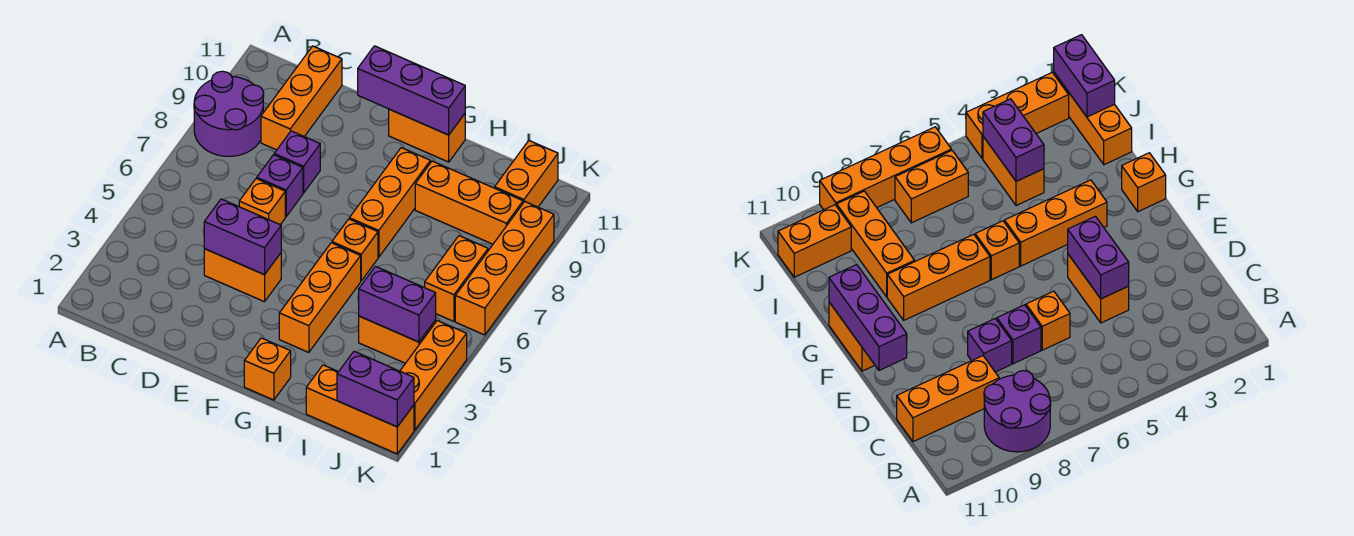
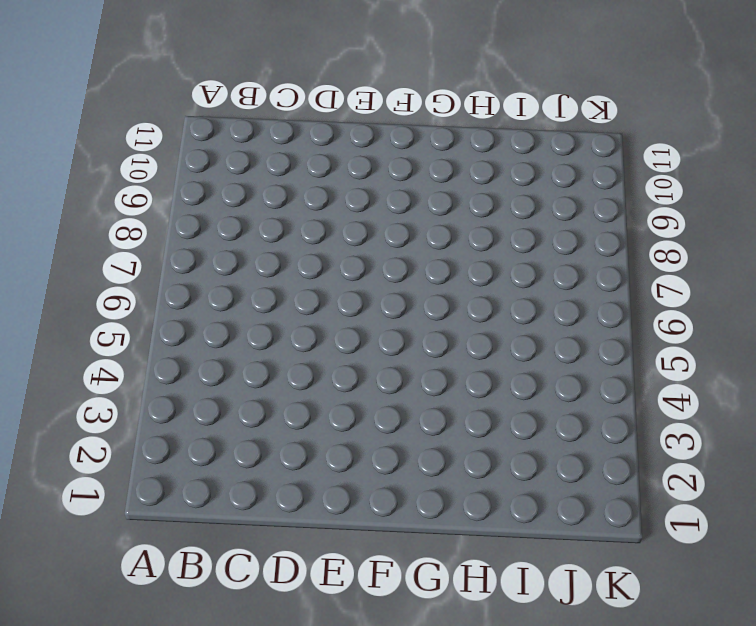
none -> purple 2x2 round brick [194,71,264,156]
none -> orange 1x3 brick [261,46,342,150]
none -> orange 1x2 brick [204,249,281,302]

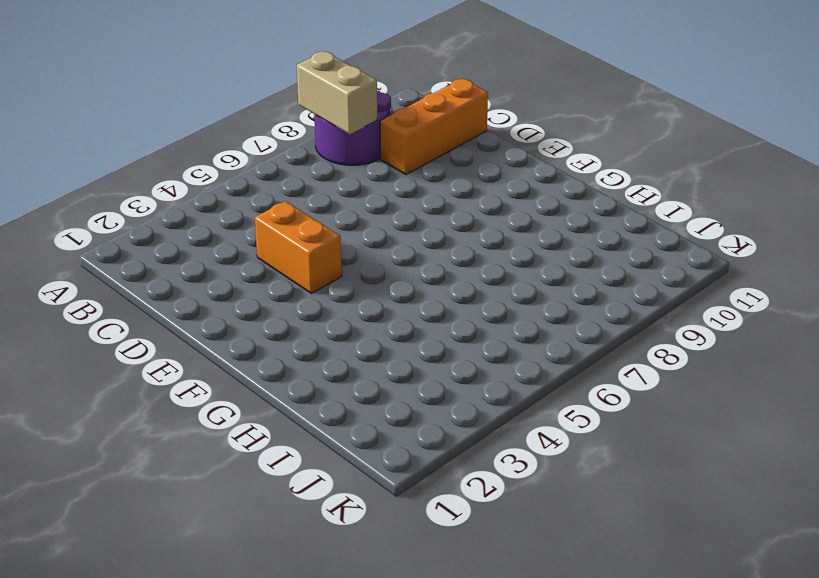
tan 1x2 brick [297,52,377,134] -> none
none -> orange 1x1 brick [239,179,285,225]
none -> purple 1x1 brick [257,155,303,217]
none -> purple 1x1 brick [274,131,320,193]

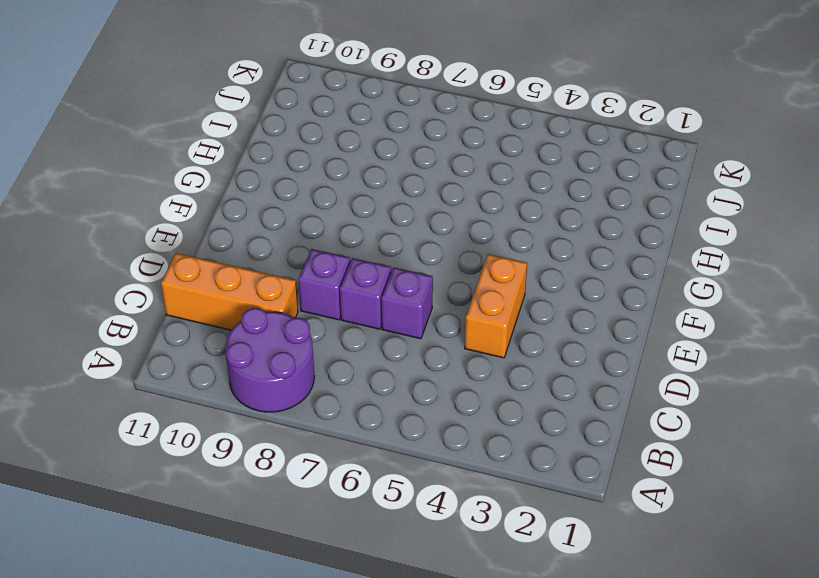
purple 1x1 brick [381,267,433,339] -> orange 1x1 brick [239,179,285,225]
none -> orange 1x2 brick [389,109,465,162]
none -> orange 1x1 brick [244,338,291,400]
none -> orange 1x3 brick [279,243,361,352]

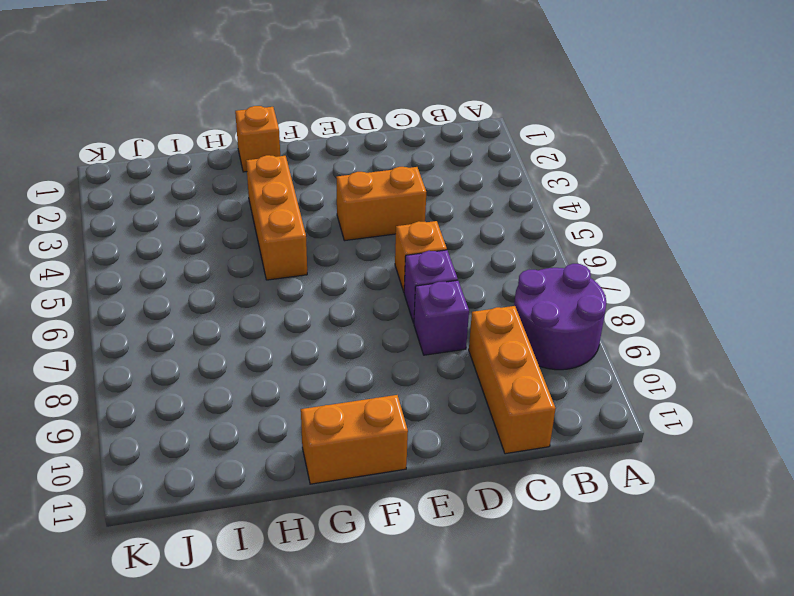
none -> orange 1x1 brick [332,219,378,281]
none -> orange 1x3 brick [349,148,430,257]
none -> orange 1x3 brick [415,161,523,244]

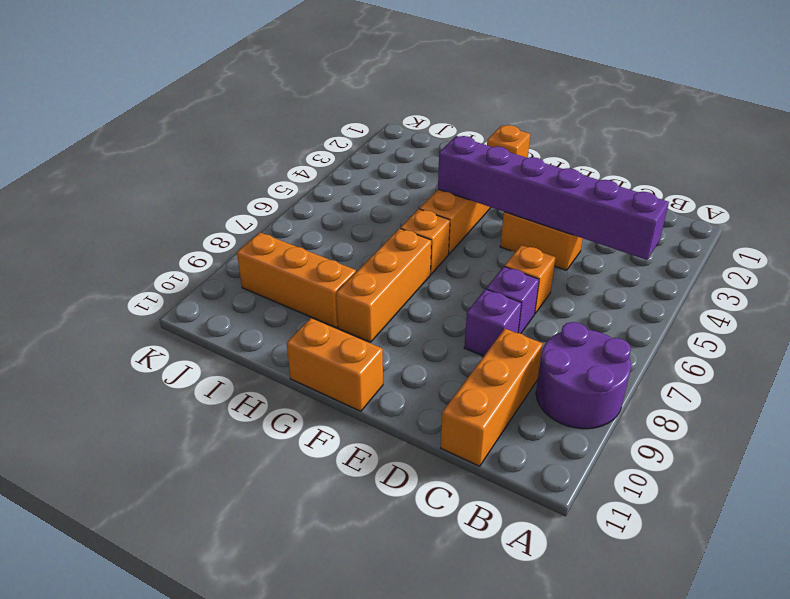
purple 1x6 brick [438,136,669,260] -> purple 1x2 brick [204,199,281,275]
none -> orange 1x3 brick [306,365,414,454]
none -> orange 1x2 brick [359,316,436,363]
none -> orange 1x2 brick [425,236,488,321]

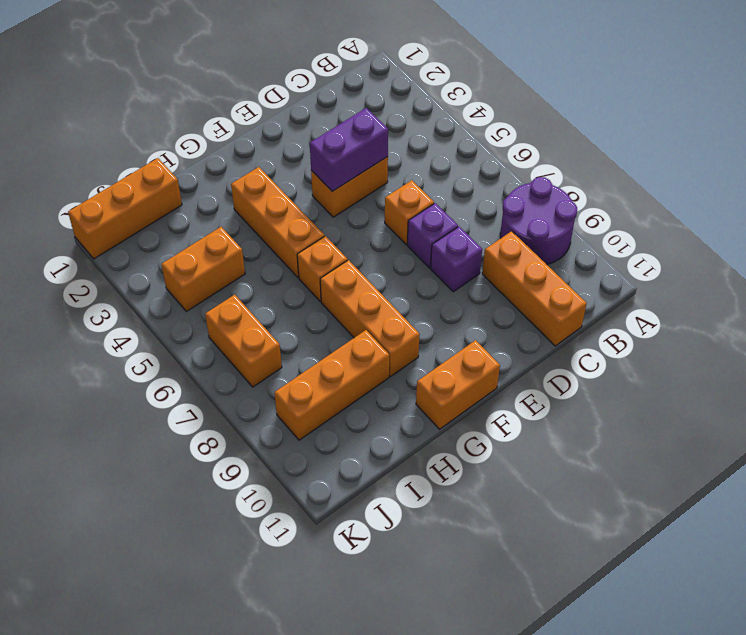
none -> orange 1x1 brick [244,338,291,400]
none -> orange 1x2 brick [495,141,558,207]
none -> orange 1x3 brick [400,321,467,430]

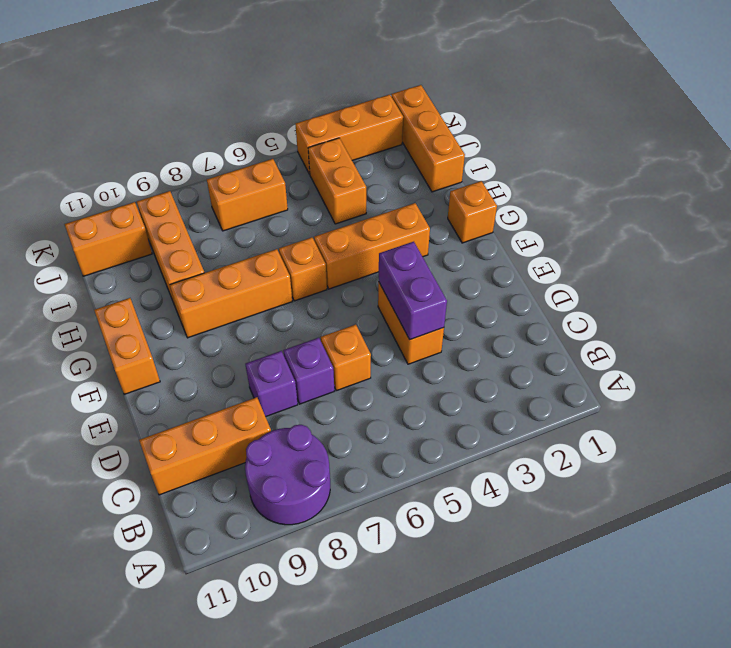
none -> orange 1x4 brick [455,202,554,335]
none -> purple 1x3 brick [358,46,465,135]
none -> purple 1x2 brick [359,266,436,342]

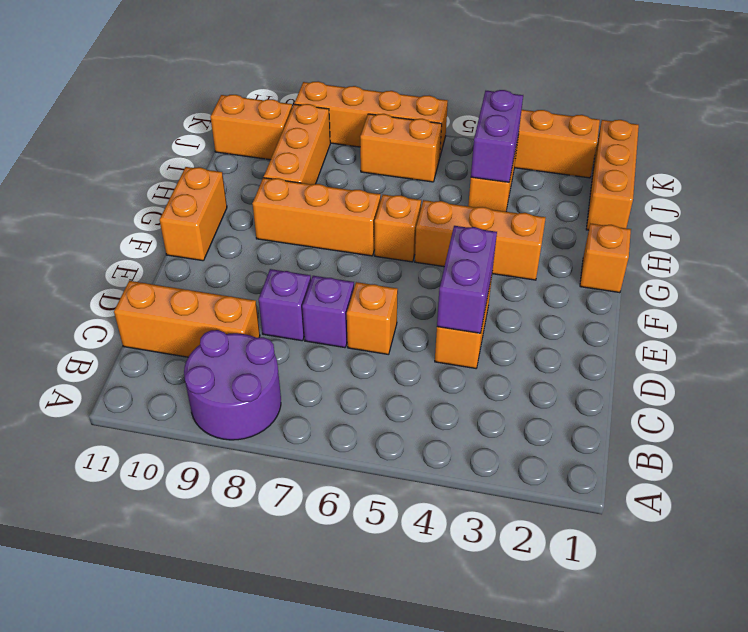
none -> purple 1x3 brick [358,46,465,135]
none -> purple 1x2 brick [337,351,414,427]

